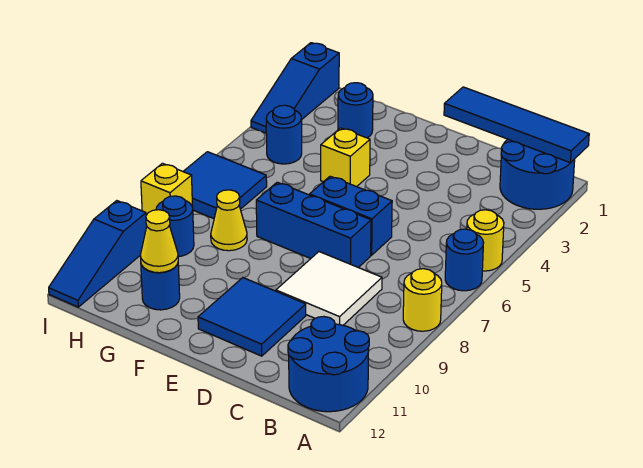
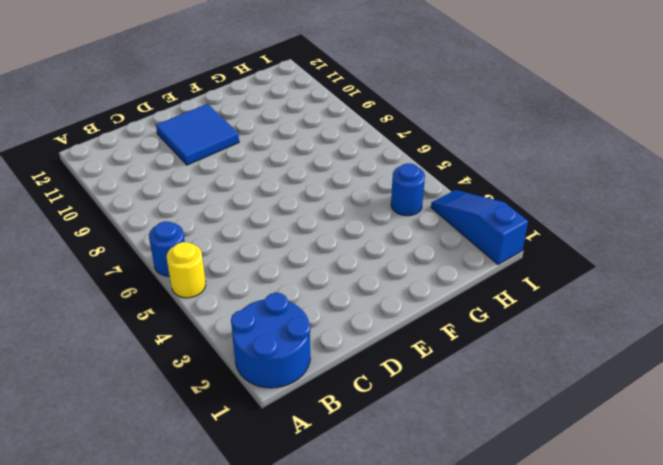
none -> yellow 1x1 round brick [403,269,442,331]
none -> blue 2x2 round brick [288,316,369,412]
none -> white 2x2 tile [276,252,382,325]

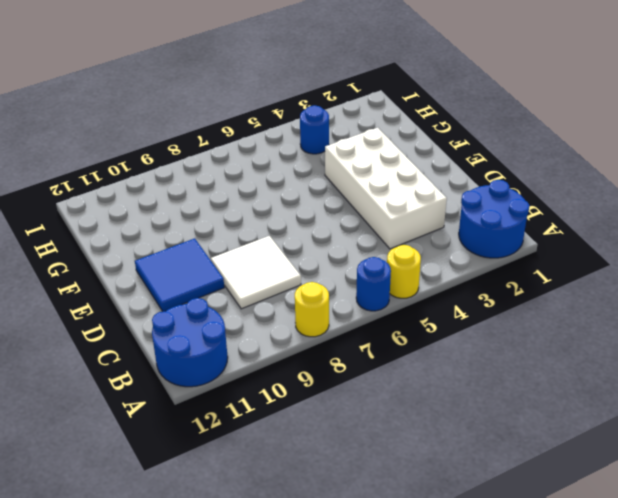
white 2x4 brick [325,128,447,249] -> yellow 1x1 brick [321,128,370,187]
none -> blue 1x2 brick [310,176,392,255]
none -> blue 1x3 brick [256,182,371,268]
none -> blue 1x1 round brick [338,83,373,138]

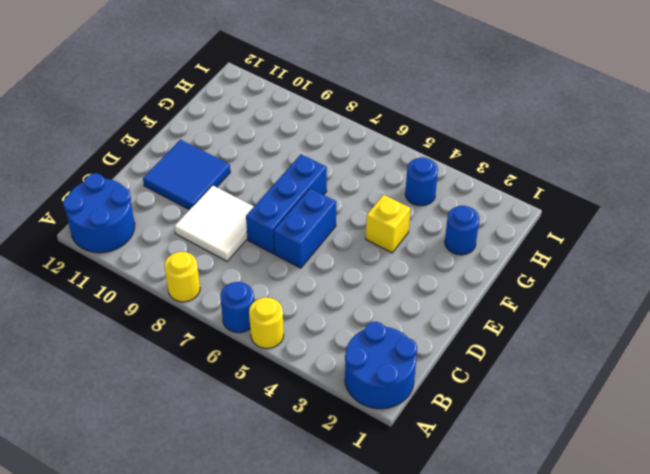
none -> yellow 1x1 cone [211,190,247,251]
none -> blue 1x1 round brick [141,264,180,310]
none -> blue 2x2 tile [183,152,267,219]

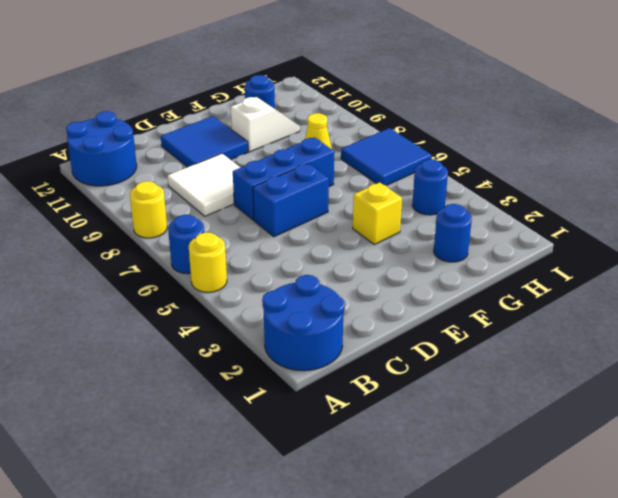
white 1x2 slope [231,97,300,152] -> none
none -> blue 1x1 round brick [156,196,194,257]
none -> blue 1x3 slope [251,43,339,133]
none -> yellow 1x1 brick [141,163,193,215]

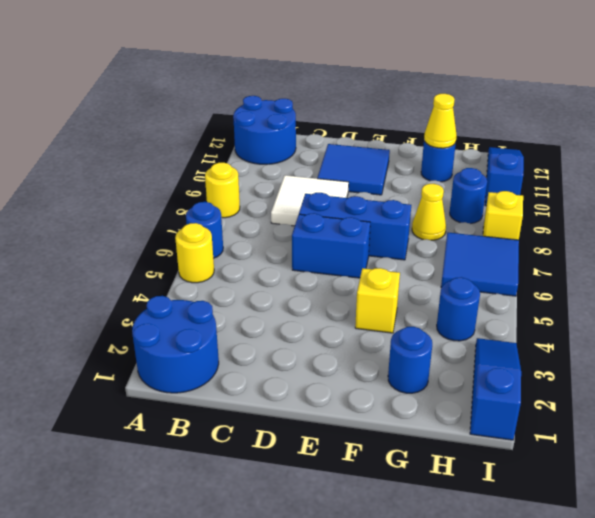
none -> blue 1x4 tile [444,87,589,163]

